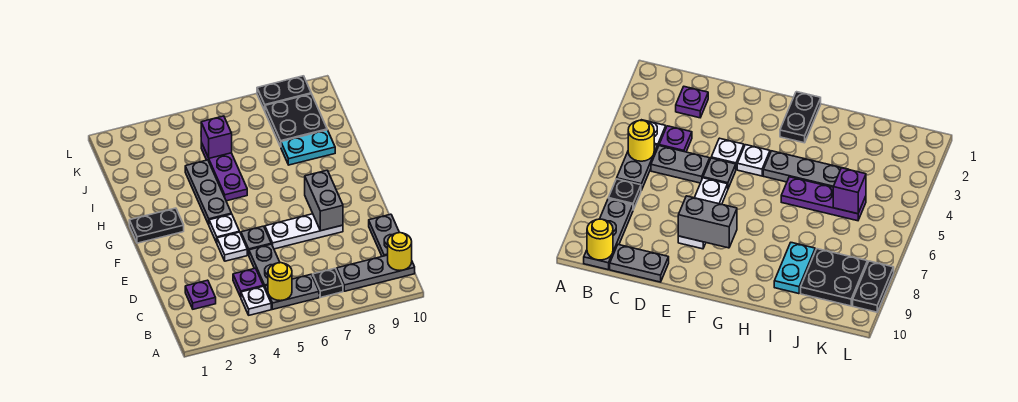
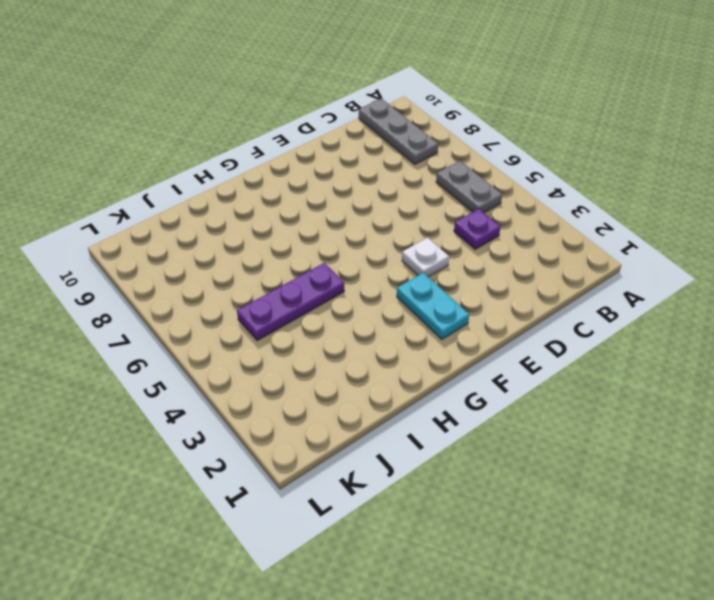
cyan 1x2 plate [397,273,469,340] -> cyan 1x2 plate moved to [281,130,335,165]
none -> white 1x1 plate [241,286,271,315]
none -> black 1x1 plate [313,268,343,297]
none -> purple 1x1 plate [185,280,216,309]

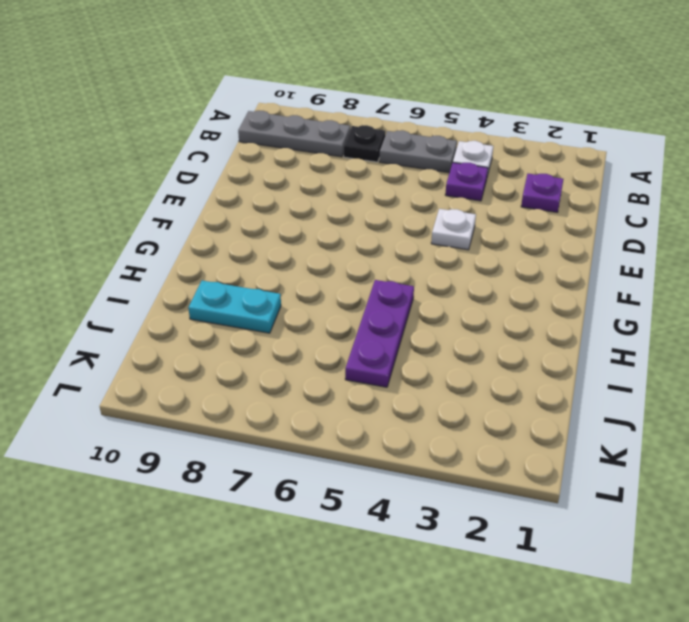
none -> grey 1x2 plate [249,244,280,288]
none -> grey 1x2 plate [369,214,399,256]
none -> grey 1x1 plate [241,226,271,255]

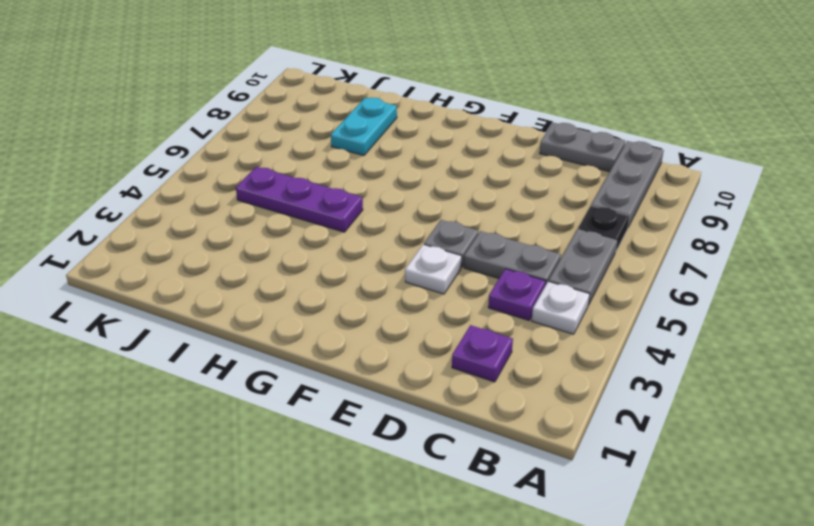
none -> white 1x3 plate [265,214,343,249]
none -> white 1x1 plate [209,214,239,243]
none -> black 1x2 plate [129,208,184,243]

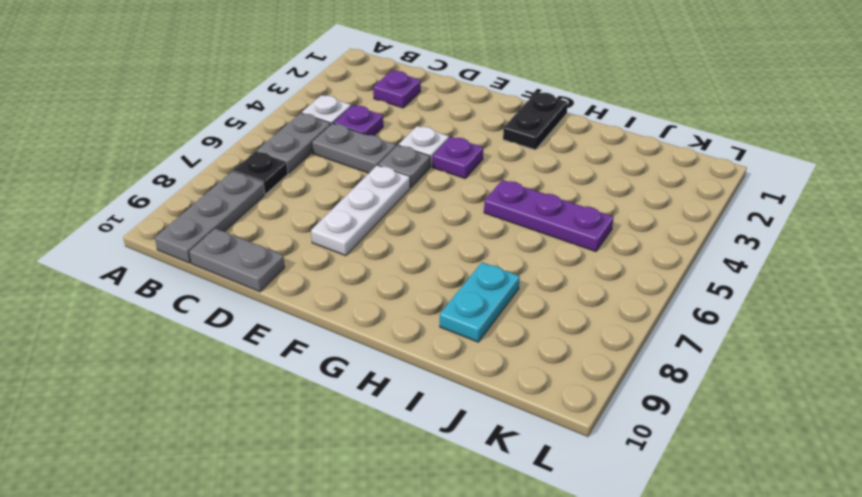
purple 1x1 plate [433,137,483,178] -> white 1x1 plate [209,214,239,243]
none -> grey 1x3 plate [185,160,232,224]
none -> black 2x2 plate [265,94,327,147]
none -> black 1x2 plate [257,76,311,111]

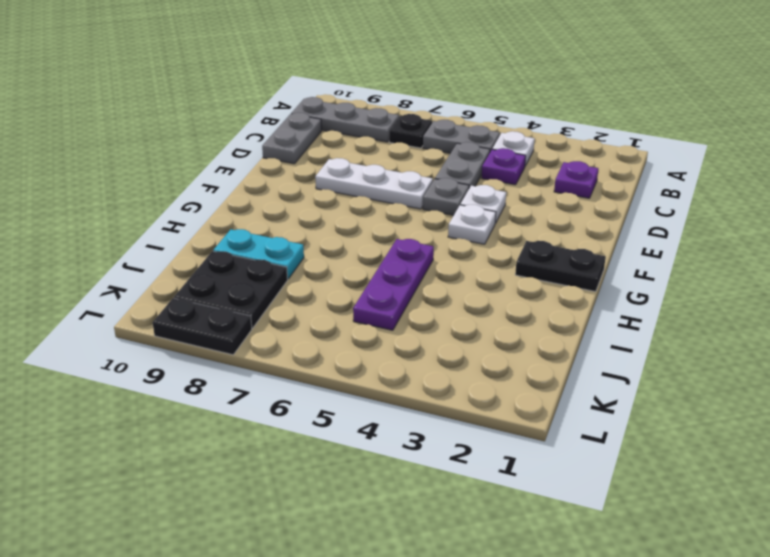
none -> grey 1x3 plate [185,160,232,224]
none -> yellow 1x1 round brick [268,263,292,301]
none -> yellow 1x1 round brick [388,233,412,270]

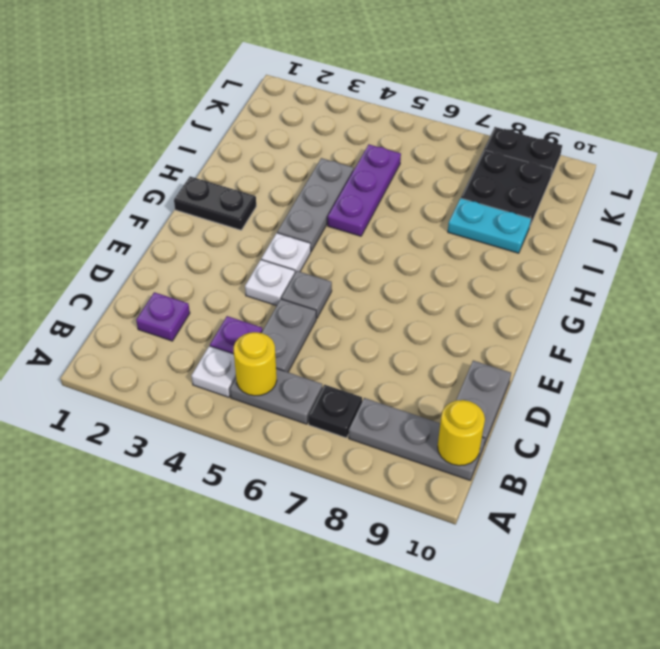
none -> white 1x3 plate [265,214,343,249]
none -> grey 1x2 brick [305,170,343,231]
none -> purple 1x1 brick [201,116,232,158]

